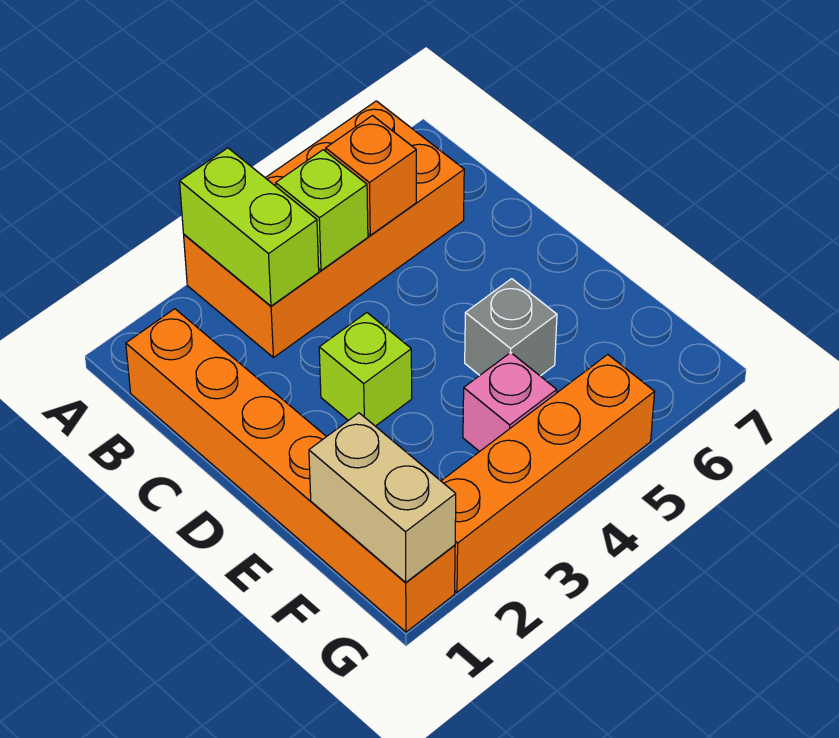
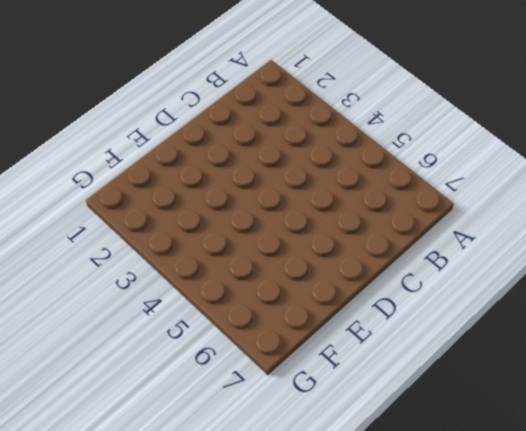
none -> orange 2x4 brick [184,101,464,358]
none -> orange 1x6 brick [126,309,455,632]

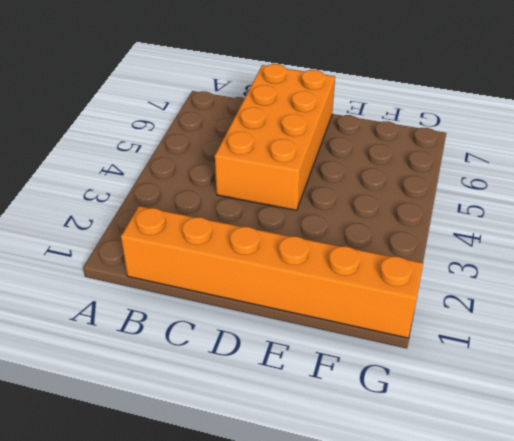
orange 2x4 brick [215,64,335,210] -> orange 2x4 brick moved to [184,101,464,358]
none -> lime 1x1 brick [319,313,412,426]
none -> grey 1x1 brick [465,279,557,376]

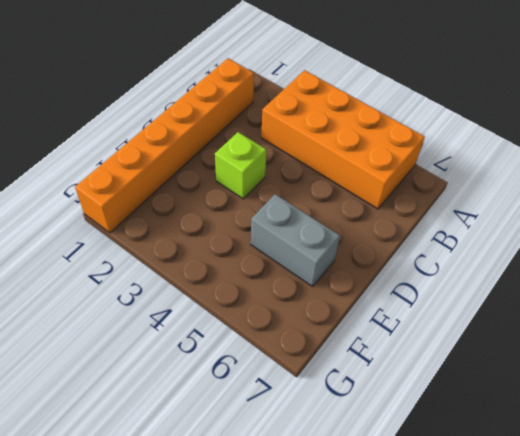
grey 1x2 brick [251,194,340,286] -> grey 1x1 brick [465,279,557,376]
none -> pink 1x1 brick [463,353,557,452]
none -> orange 1x4 brick [441,355,654,592]

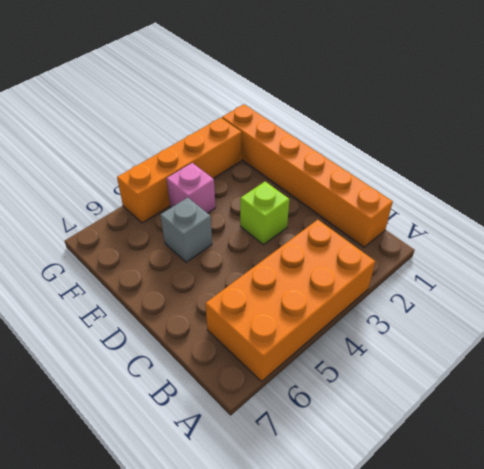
none -> lime 1x2 brick [180,148,319,306]
none -> lime 1x1 brick [276,150,368,270]

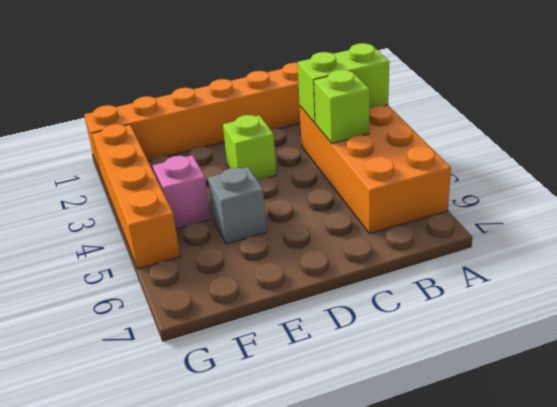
none -> orange 1x1 brick [326,116,416,236]
none -> tan 1x2 brick [309,413,456,583]

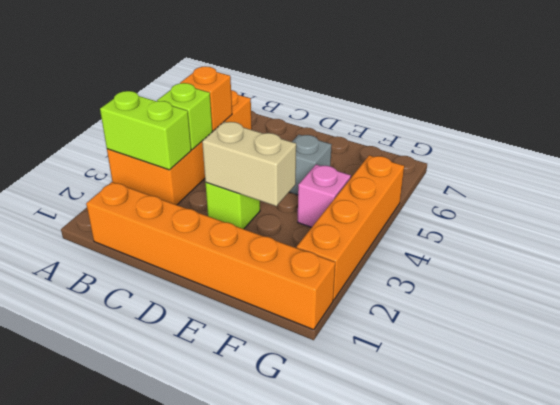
tan 1x2 brick [202,122,296,206] -> tan 1x2 brick moved to [309,413,456,583]

